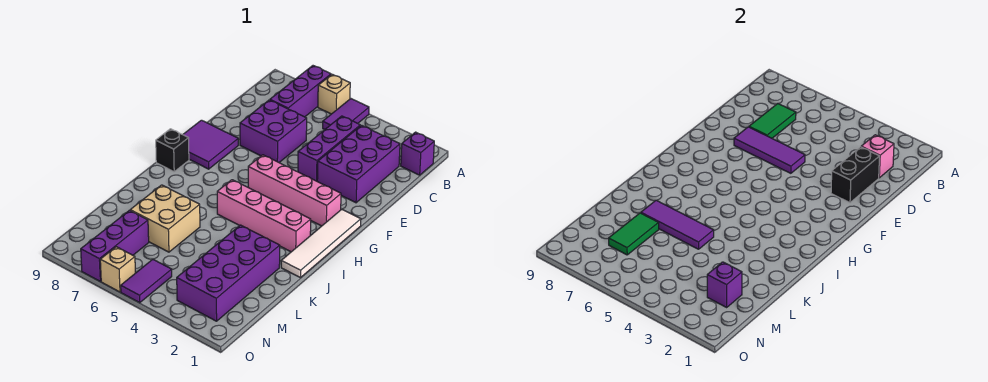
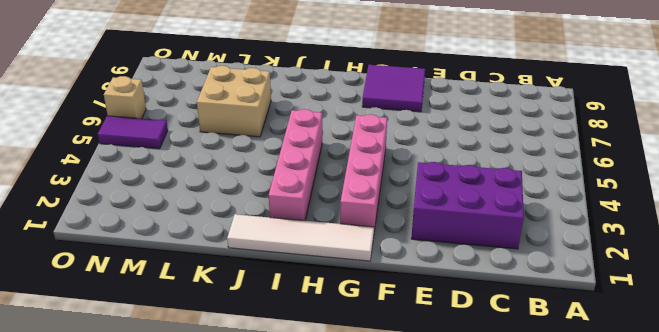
none -> purple 1x2 tile [323,99,369,129]
none -> tan 1x1 brick [318,74,350,114]
none -> purple 1x3 brick [270,66,331,117]

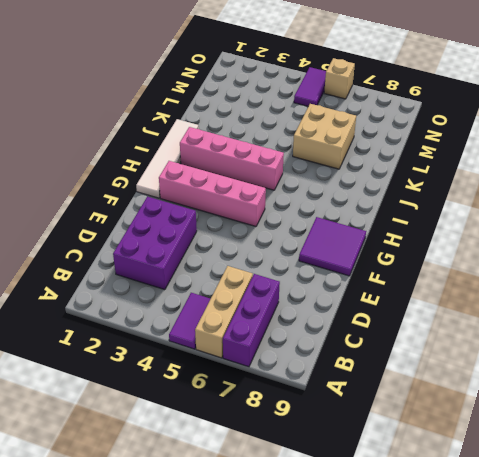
tan 1x3 brick [195,266,253,358] -> tan 1x1 brick [318,74,350,114]
none -> purple 1x1 brick [401,132,434,175]
none -> purple 1x3 brick [298,116,360,181]
none -> purple 2x2 brick [240,100,307,162]

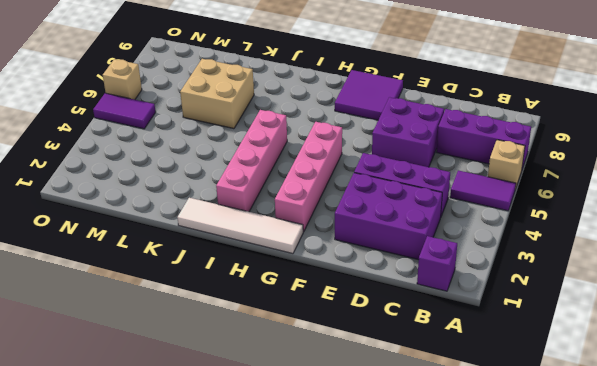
none -> black 1x1 brick [156,129,189,172]
none -> purple 2x4 brick [177,225,280,321]
none -> purple 1x3 brick [81,210,149,281]

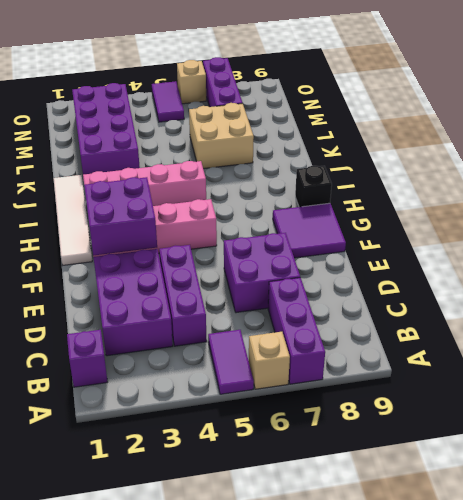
purple 2x2 brick [84,177,157,256] -> none
none -> pink 1x1 brick [861,135,894,178]
none -> green 1x2 tile [749,104,796,138]
none -> black 1x2 brick [831,147,880,203]

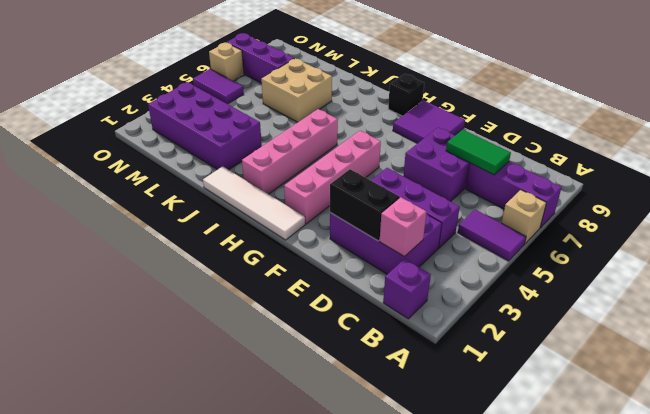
none -> purple 1x3 tile [734,127,805,173]
none -> purple 1x3 tile [641,200,714,249]
none -> green 1x2 tile [609,213,659,255]

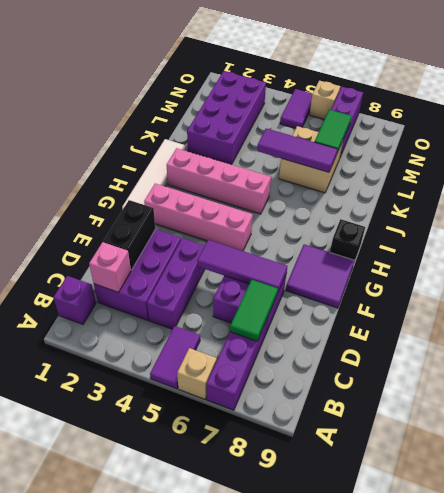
none -> purple 1x1 brick [707,262,742,307]

